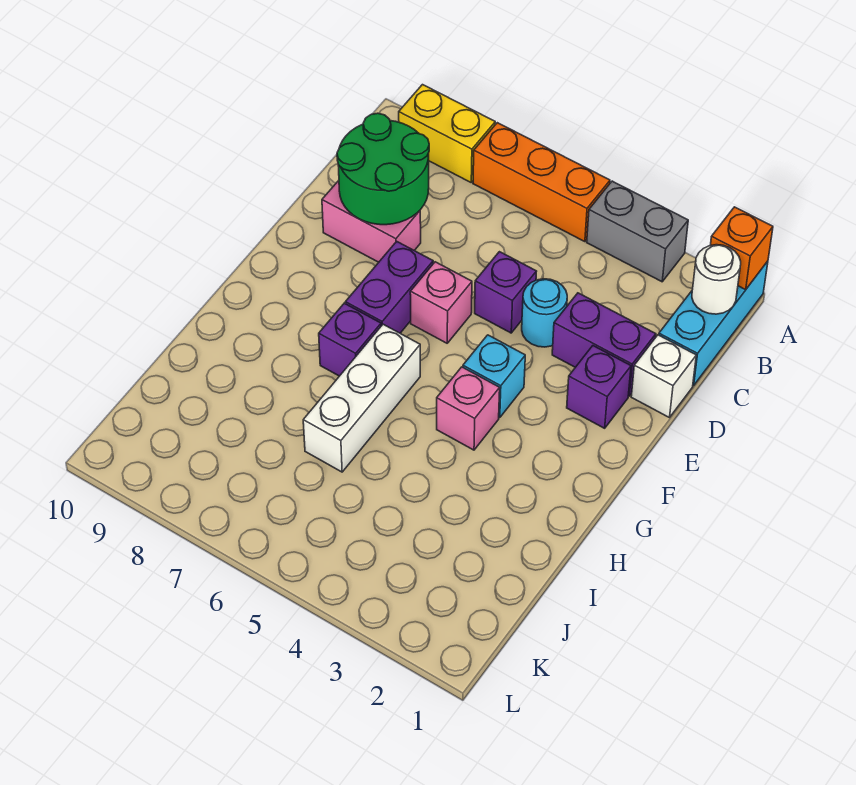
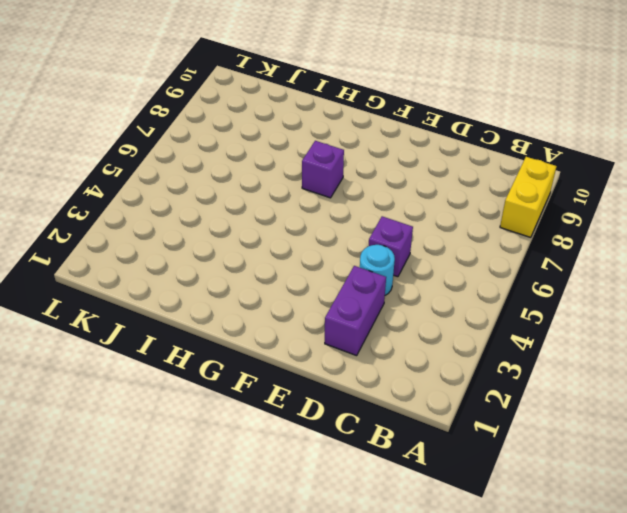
none -> cyan 1x3 brick [659,261,768,385]
none -> grey 1x2 brick [587,181,688,282]
none -> orange 1x3 brick [473,123,610,242]

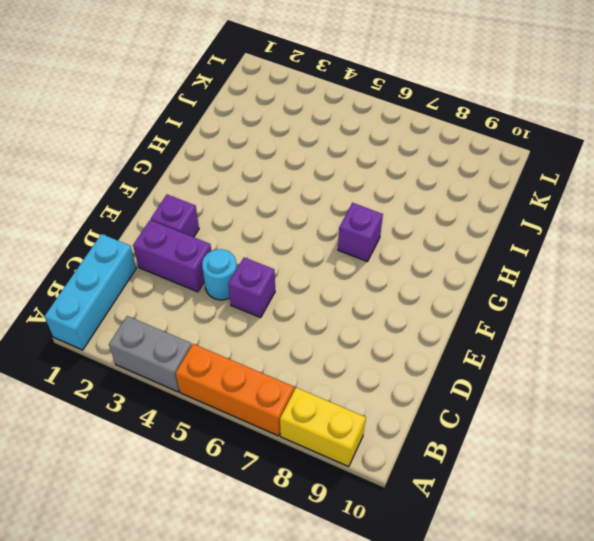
none -> white 1x1 brick [631,335,696,418]
none -> pink 1x2 brick [322,181,421,262]
none -> pink 1x1 brick [410,262,472,343]

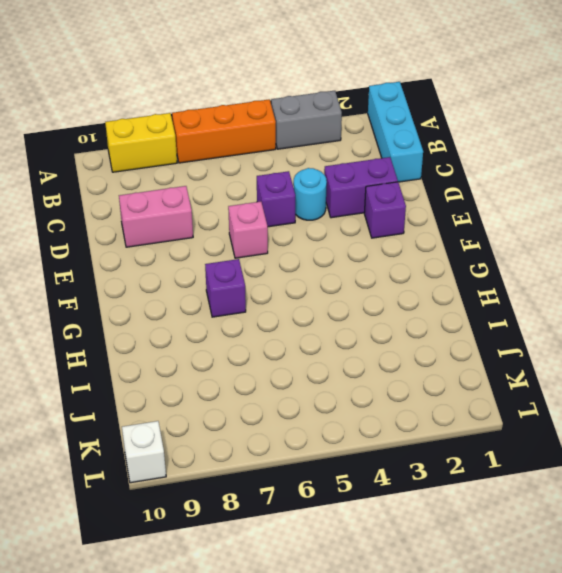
white 1x1 brick [122,421,166,483] -> white 1x1 brick moved to [631,335,696,418]
none -> purple 1x2 brick [345,241,433,333]
none -> cyan 1x1 brick [463,335,525,418]
none -> pink 1x1 brick [437,367,500,450]

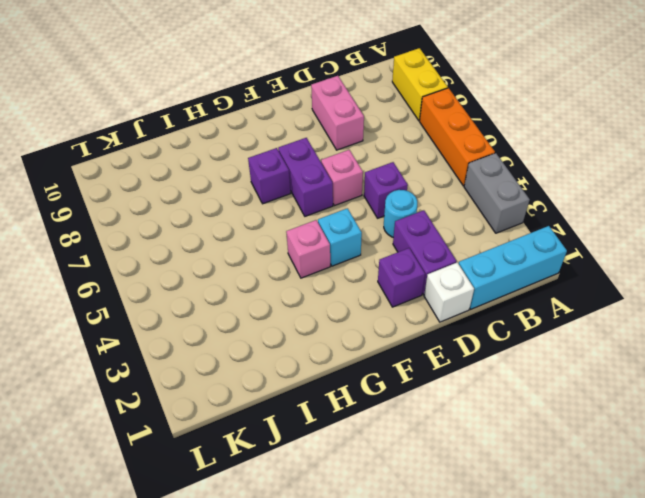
purple 1x2 brick [278,138,333,216] -> purple 1x2 brick turned to [345,241,433,333]
none -> white 1x3 brick [303,324,420,472]
none -> orange 1x1 brick [710,207,773,290]
none -> white 1x1 round brick [692,245,741,314]

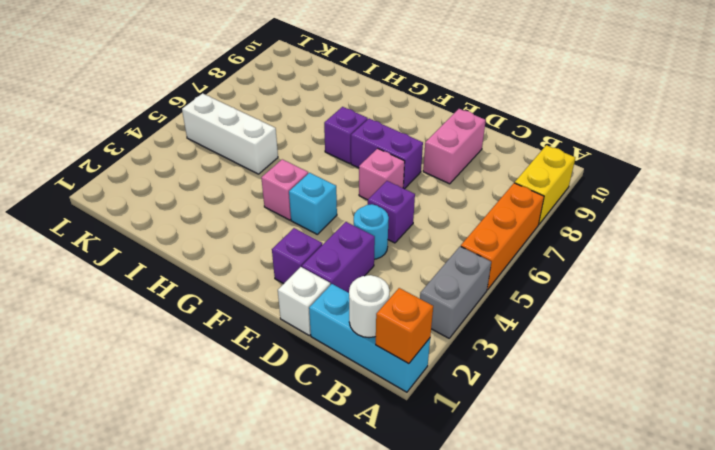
white 1x3 brick [182,93,278,174] -> white 1x3 brick moved to [303,324,420,472]
none -> green 2x2 round brick [337,113,429,225]

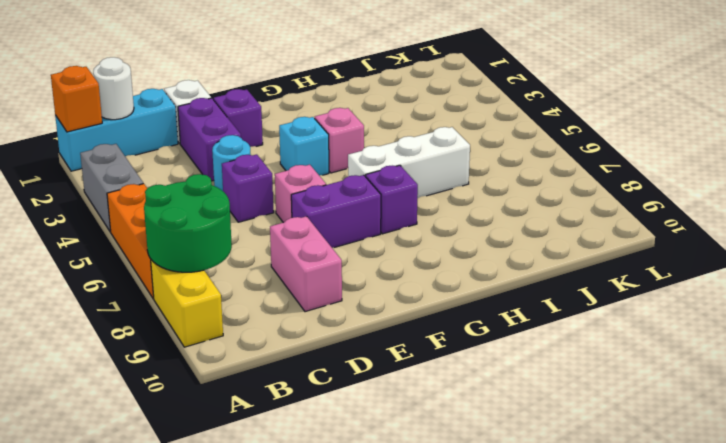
green 2x2 round brick [144,174,232,272] -> green 2x2 round brick moved to [337,113,429,225]

